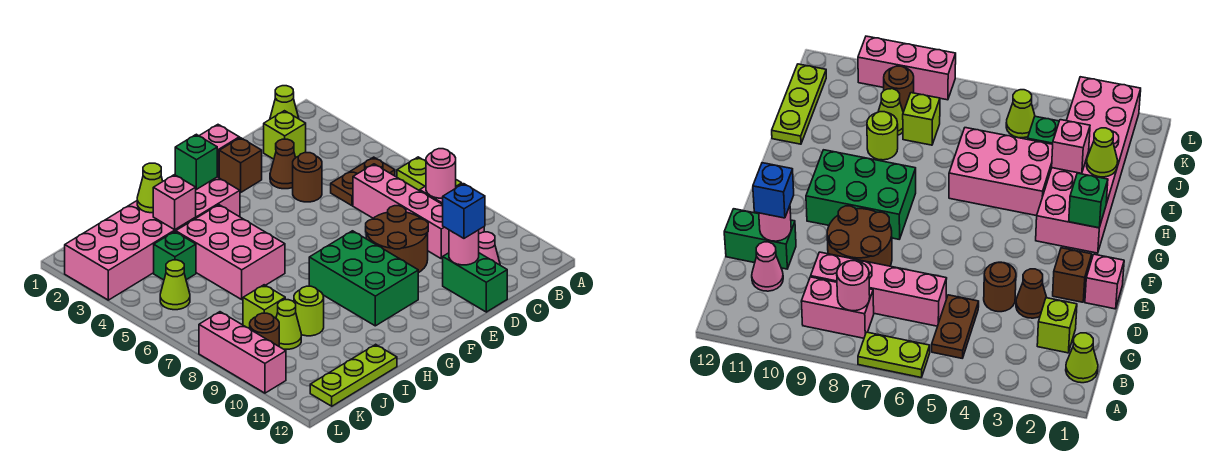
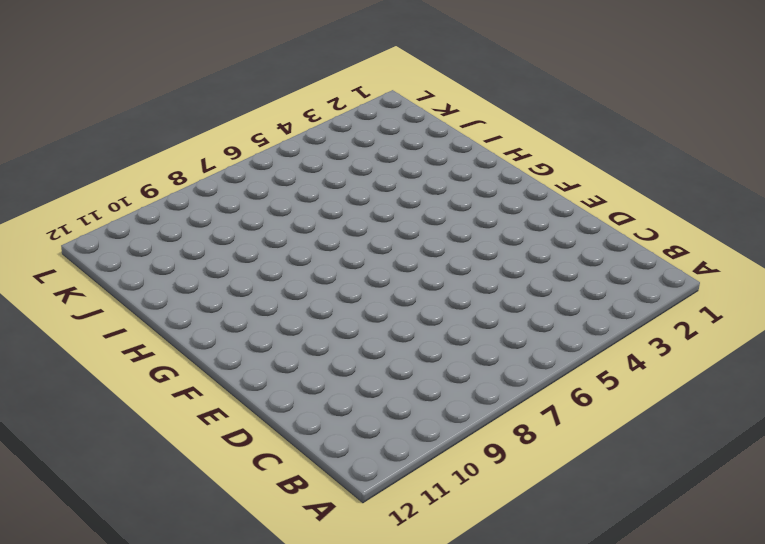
none -> lime 1x2 plate [397,157,462,191]
none -> lime 1x1 cone [270,86,299,119]
none -> brown 1x2 plate [331,157,395,206]
none -> pink 1x2 brick [801,277,874,338]

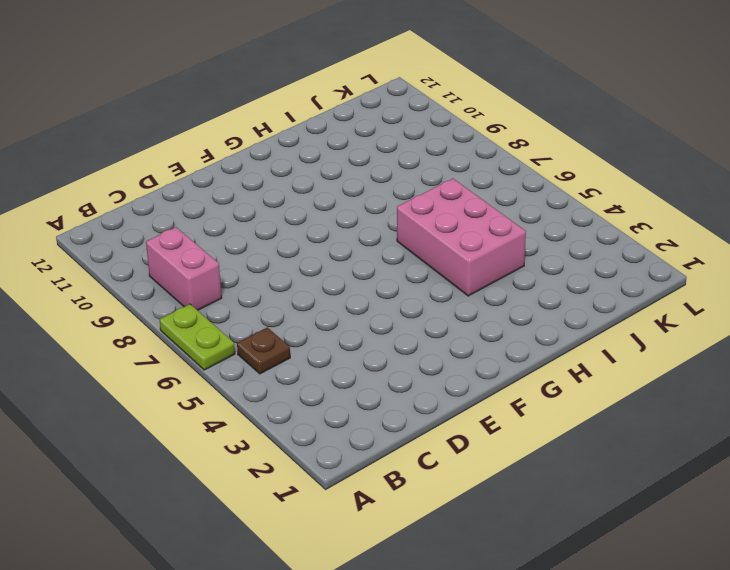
brown 1x1 plate [237,327,290,374] -> brown 1x2 plate [331,157,395,206]
none -> lime 1x1 cone [270,86,299,119]
none -> lime 1x1 brick [264,111,306,159]
none -> pink 1x4 brick [353,164,449,259]
none -> pink 1x1 cone [479,232,500,265]

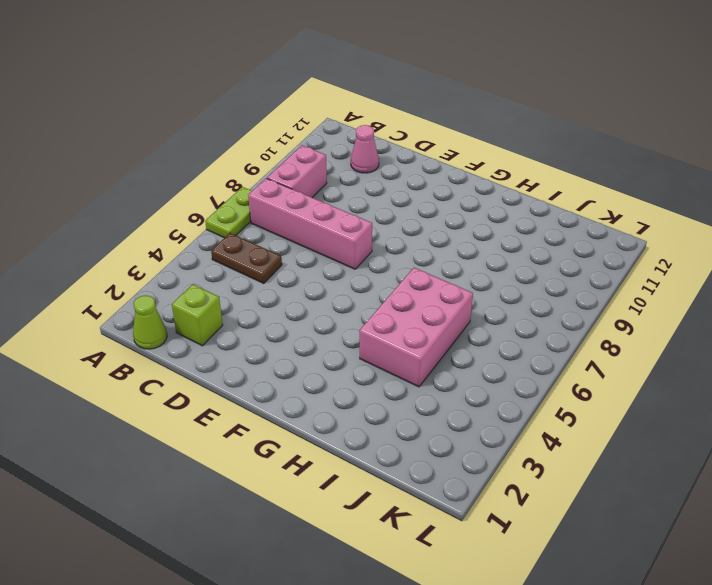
pink 1x4 brick [248,178,372,269] -> pink 1x4 brick turned to [353,164,449,259]
none -> brown 1x1 cone [270,139,296,189]
none -> brown 1x1 round brick [293,153,322,202]
none -> brown 2x2 round brick [365,206,428,273]
none -> green 1x2 brick [443,253,507,312]

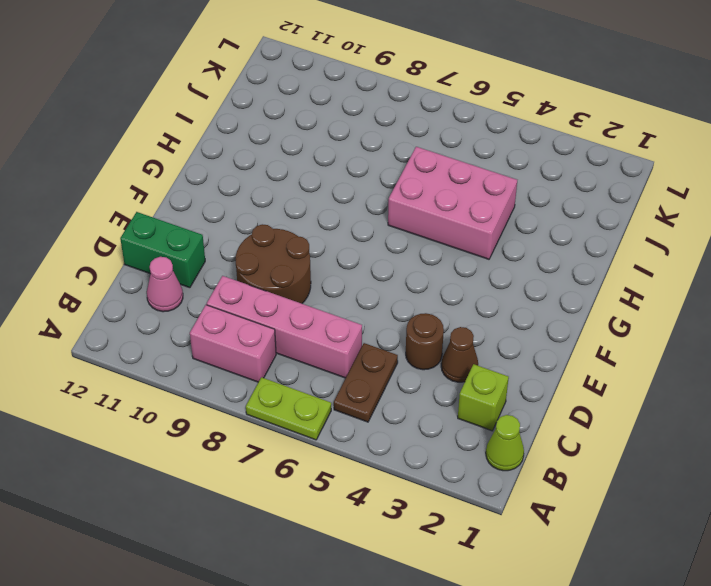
none -> pink 1x1 brick [199,125,239,178]
none -> brown 1x1 brick [219,138,262,193]
none -> green 2x3 brick [309,231,418,326]
none -> pink 2x6 brick [65,177,240,300]

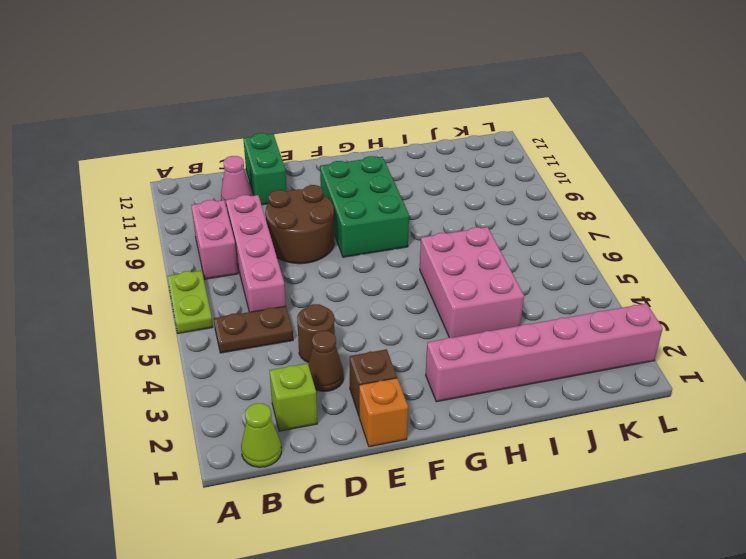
orange 1x1 brick [359,378,408,447] -> pink 1x1 brick [199,125,239,178]
pink 1x6 brick [426,303,663,402] -> pink 2x6 brick [65,177,240,300]
none -> lime 1x1 round brick [294,286,324,336]
none -> lime 1x3 plate [310,344,397,406]
none -> green 1x1 brick [154,232,196,280]
none -> lime 1x1 brick [243,285,285,329]

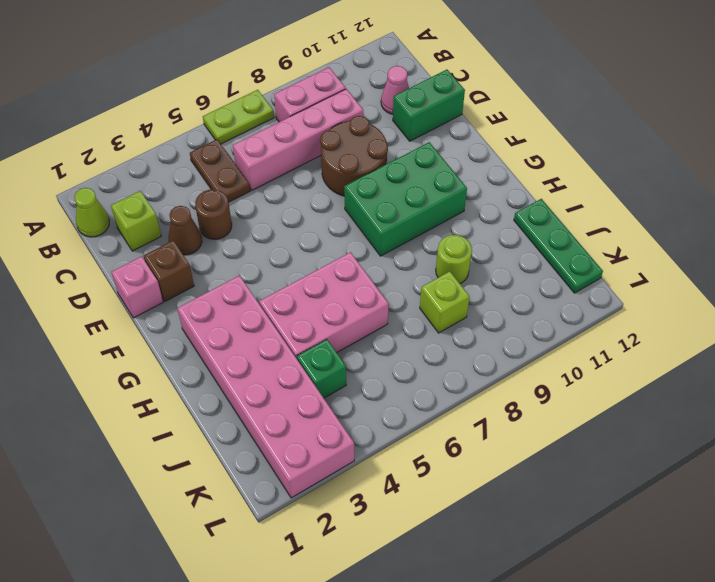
green 1x3 plate [514,199,603,293] -> lime 1x3 plate [310,344,397,406]
none -> lime 1x1 cone [276,300,301,349]
none -> lime 1x1 cone [160,260,190,310]
none -> brown 1x1 round brick [250,313,279,346]
none -> pink 1x3 brick [199,312,286,393]

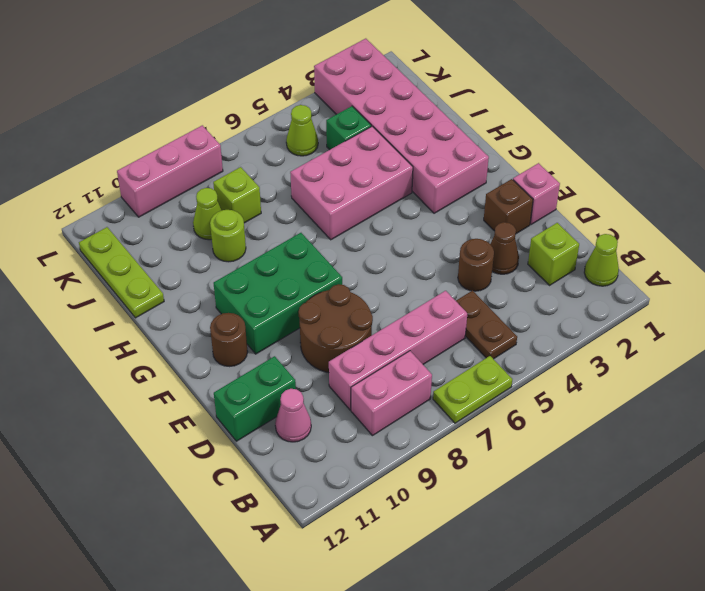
brown 1x1 round brick [210,313,248,367] -> brown 1x1 round brick moved to [250,313,279,346]
none -> pink 1x1 round brick [426,149,456,198]
none -> pink 1x1 round brick [449,230,479,265]
none -> green 1x1 brick [175,134,217,189]
none -> lime 1x1 cone [137,163,163,213]

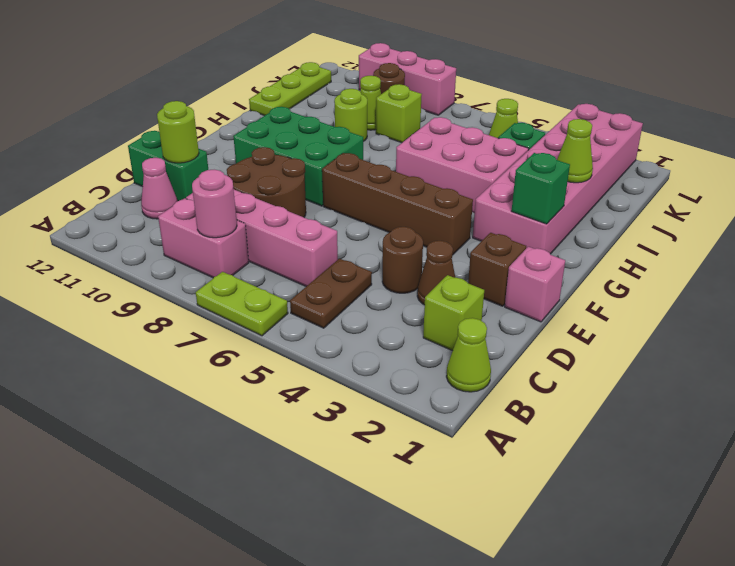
lime 1x1 round brick [157,101,199,163] -> pink 1x1 round brick [449,230,479,265]
brown 1x4 brick [322,153,473,254] -> none
none -> pink 1x1 brick [153,175,196,230]
none -> blue 1x1 brick [443,184,485,238]

